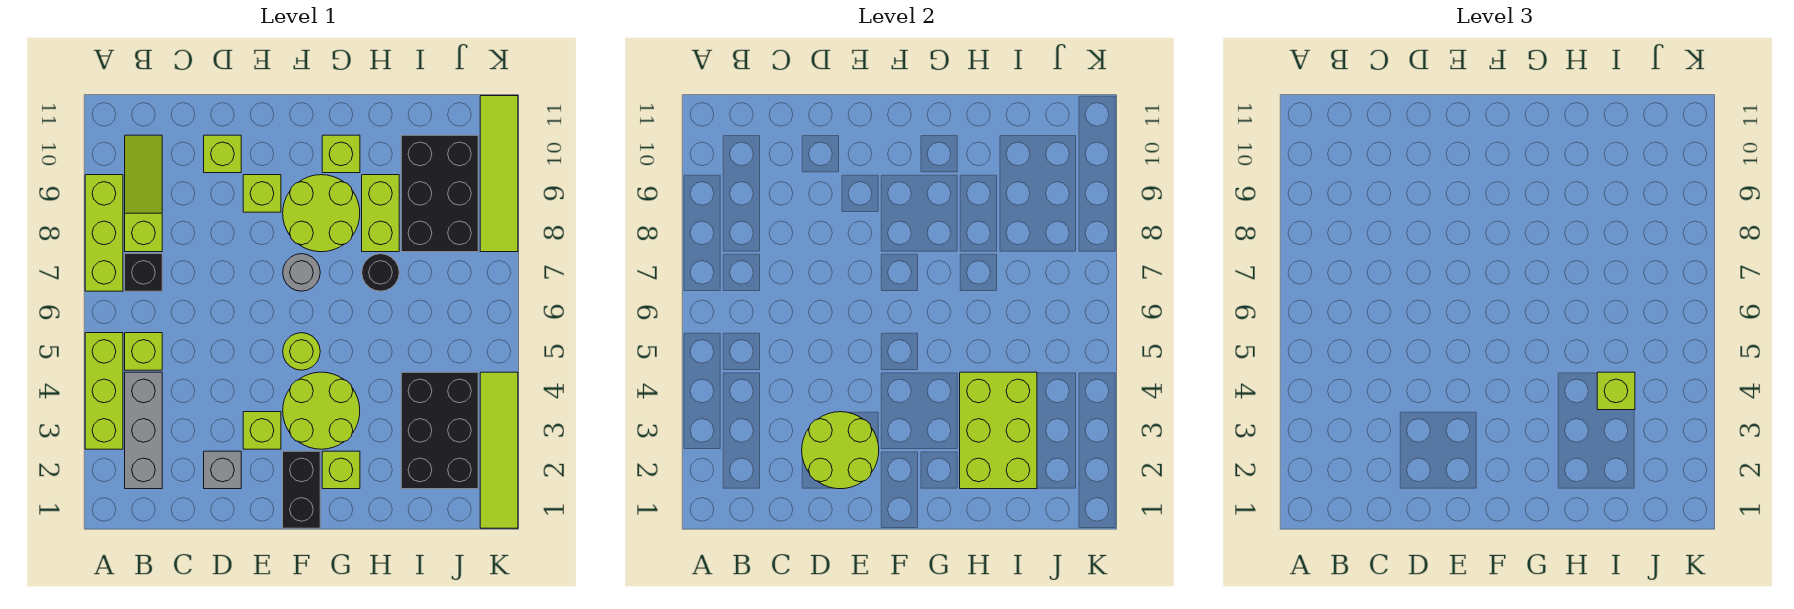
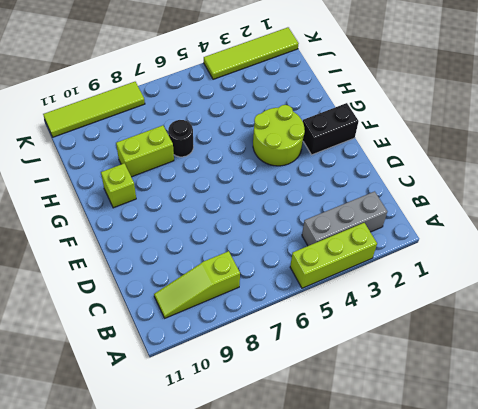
none -> lime 1x3 brick [85,175,123,291]
none -> lime 1x1 brick [125,333,162,370]
none -> black 1x1 brick [125,254,162,291]

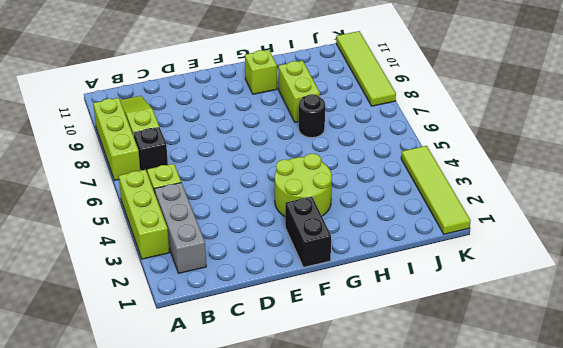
none -> grey 1x1 brick [204,451,241,489]
none -> lime 1x1 brick [204,135,241,173]
none -> lime 1x1 brick [243,412,281,449]

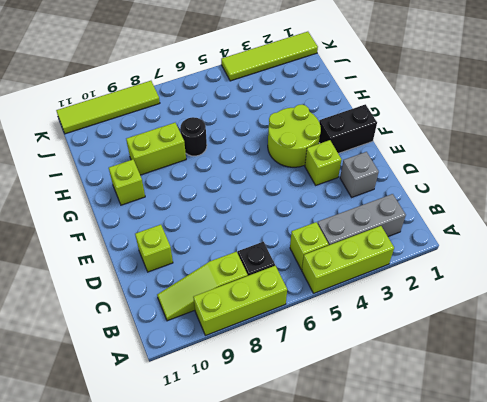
none -> lime 1x1 brick [243,175,281,212]
none -> lime 1x1 round brick [283,333,320,370]
none -> grey 1x1 round brick [283,254,320,291]

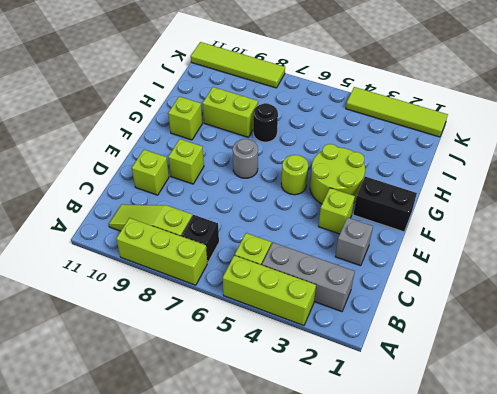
none -> lime 2x2 round brick [283,175,360,252]
none -> lime 1x1 brick [322,451,360,489]
none -> black 2x3 brick [401,372,478,489]

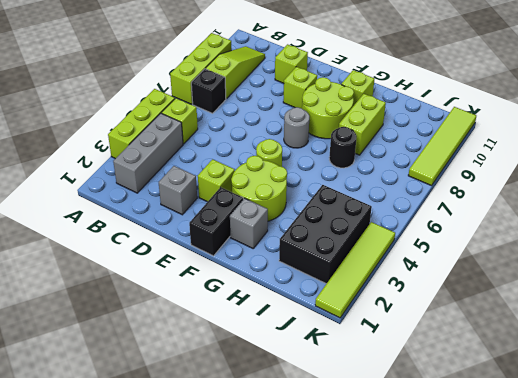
grey 1x1 brick [230,198,268,248] -> lime 1x1 brick [322,451,360,489]
none -> black 2x3 brick [401,135,478,252]
none -> lime 2x2 round brick [802,412,879,489]
none -> lime 2x3 brick [960,372,1037,489]

